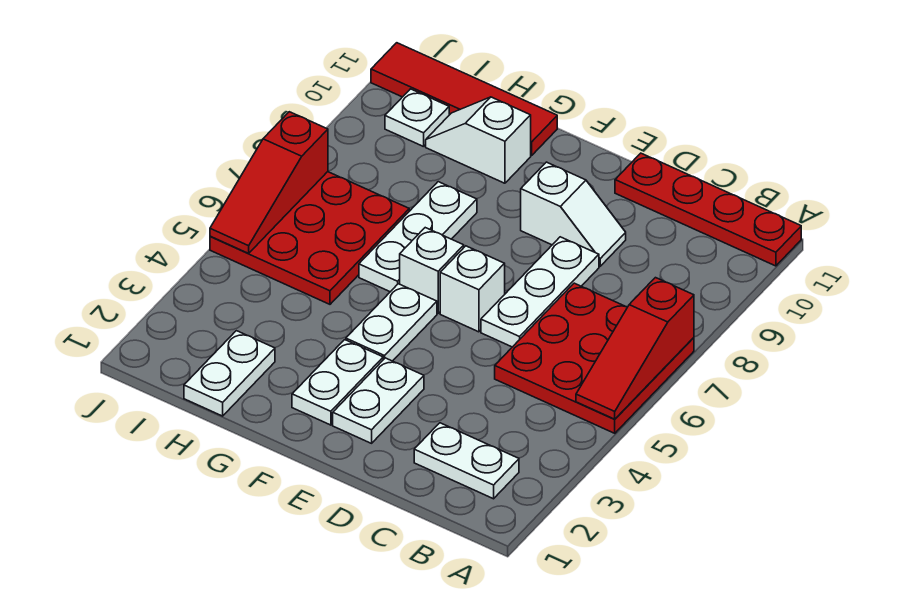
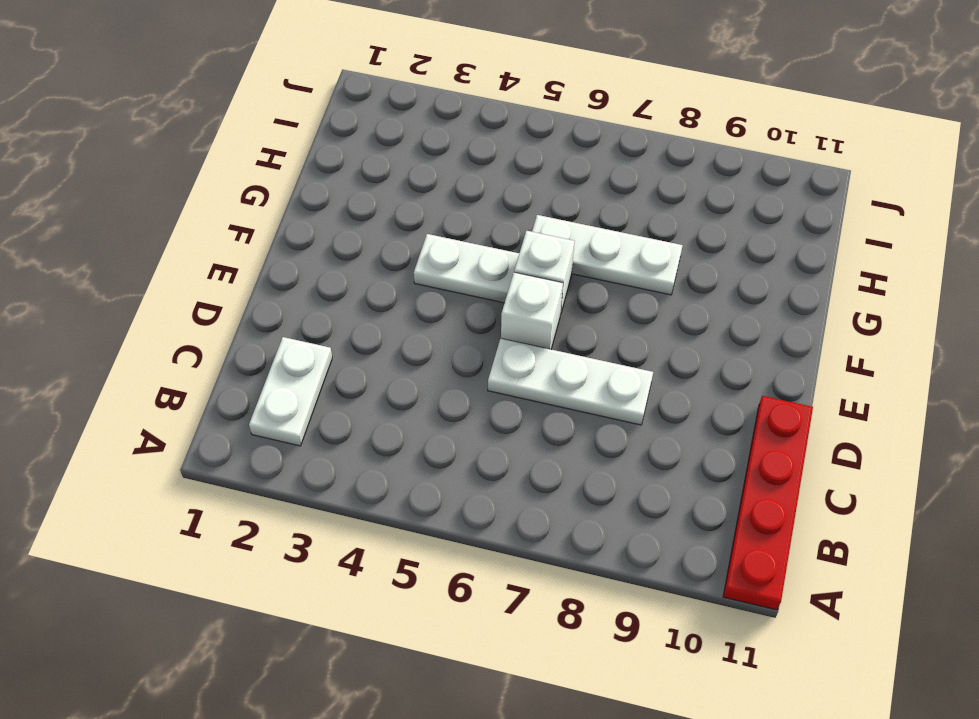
none -> red 3x3 plate [495,283,694,433]
none -> white 1x2 slope [521,162,626,266]
none -> white 1x2 plate [333,358,424,443]

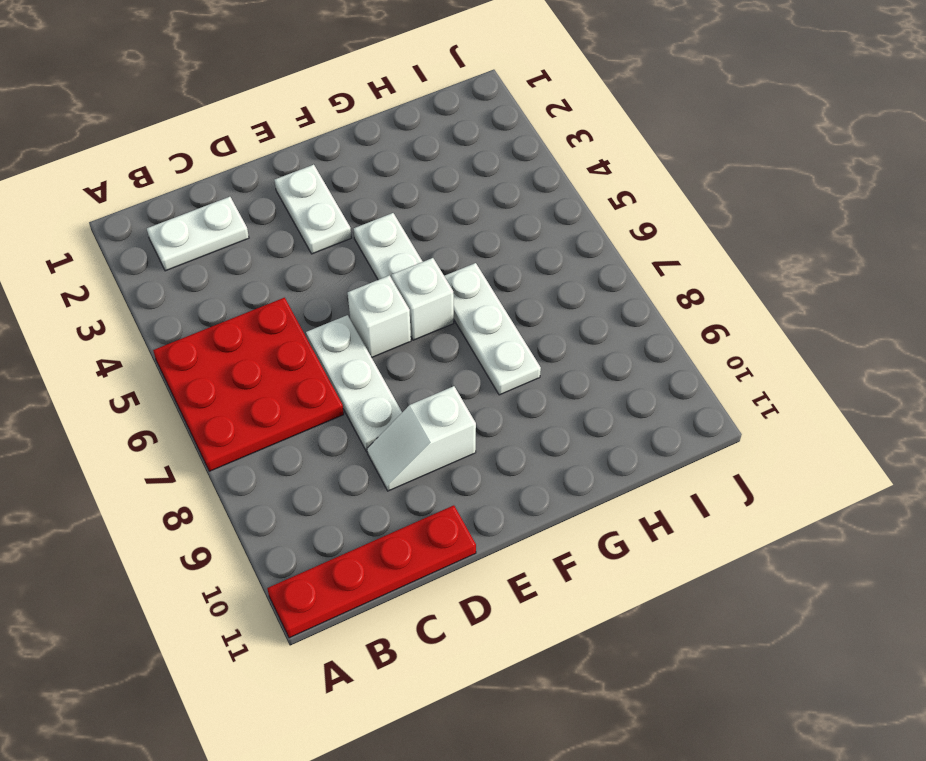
none -> white 1x2 plate [292,340,383,425]
none -> white 1x2 slope [426,97,531,183]
none -> red 1x4 tile [371,43,557,155]

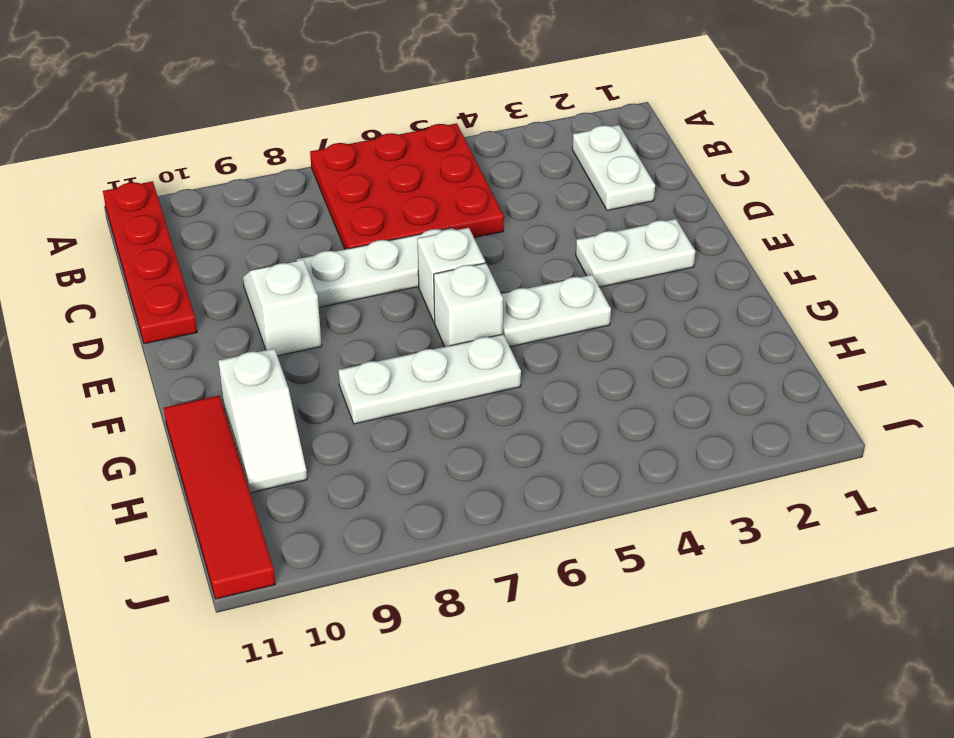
none -> white 1x2 plate [292,340,383,425]
none -> white 1x2 plate [184,331,275,416]
none -> red 3x3 plate [210,172,409,304]

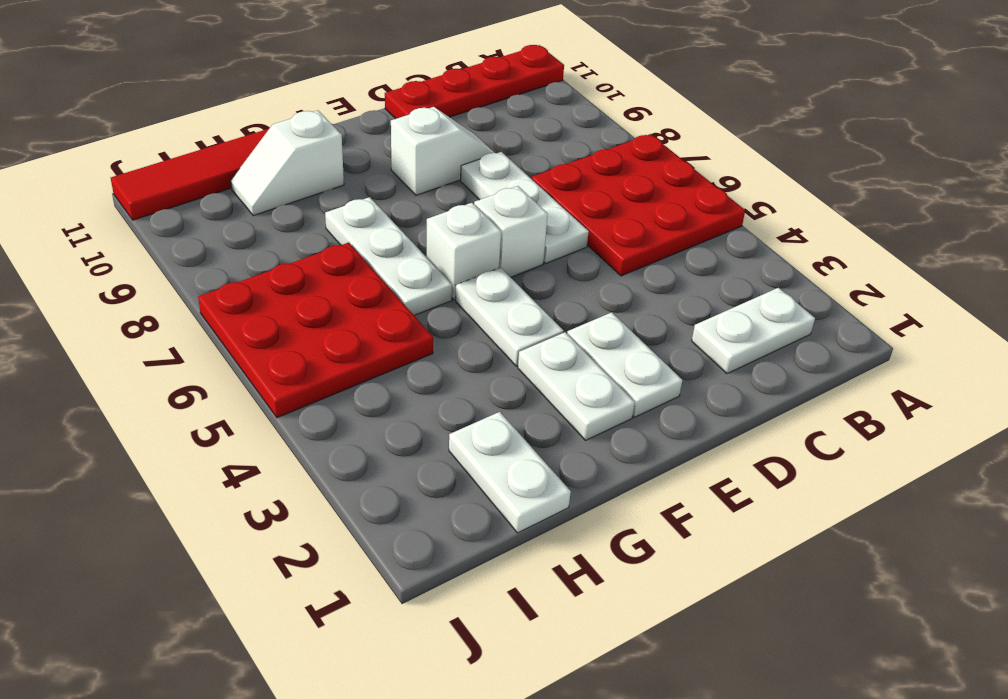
none -> white 1x1 plate [385,89,449,147]
none -> red 1x3 slope [576,278,694,419]
none -> red 1x3 slope [210,112,328,253]

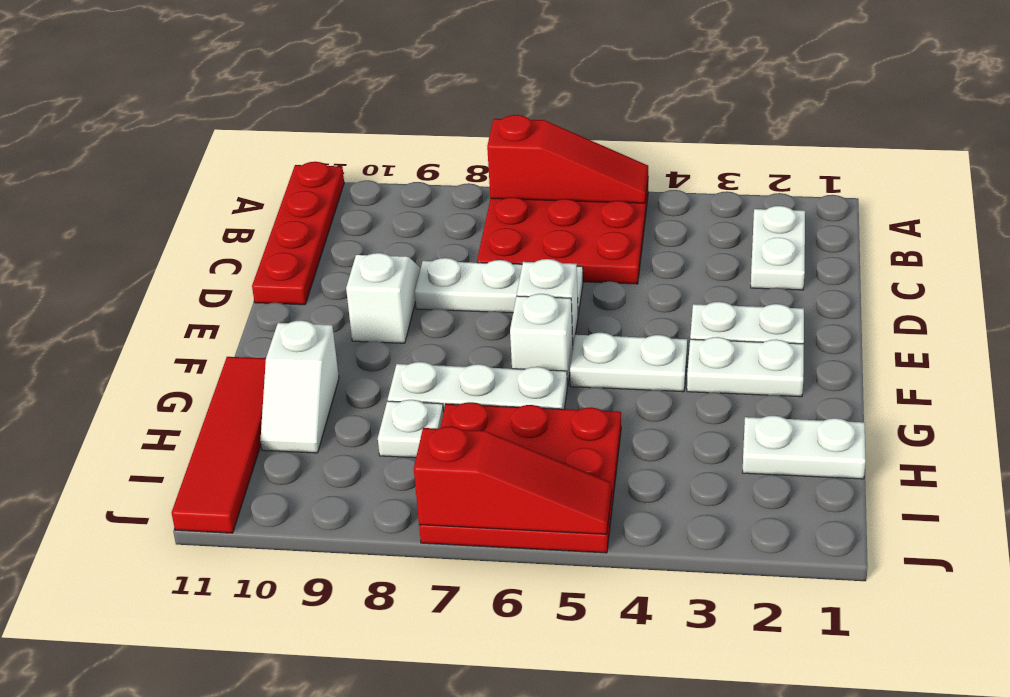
white 1x1 plate [378,400,444,458] -> white 1x1 plate moved to [385,89,449,147]

